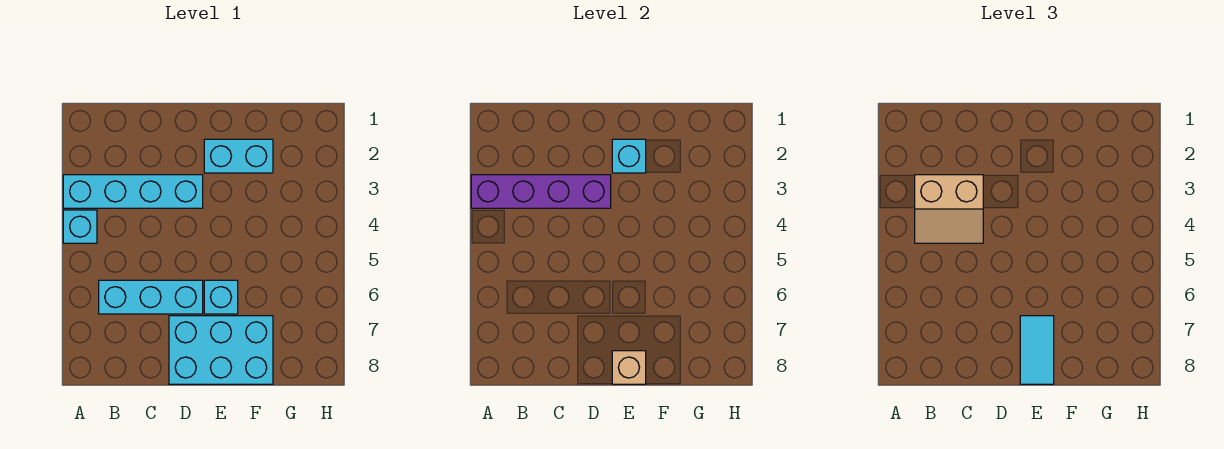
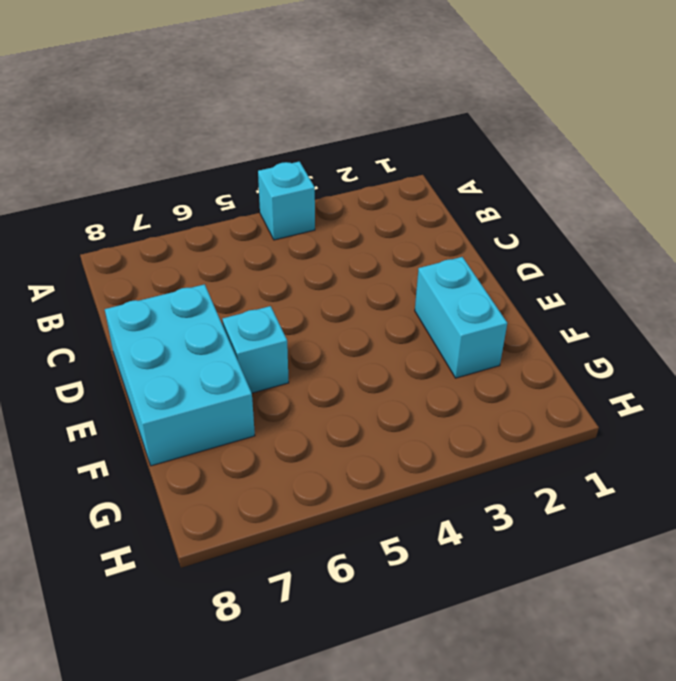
none -> cyan 1x4 brick [63,175,203,208]
none -> cyan 1x3 brick [99,280,203,314]

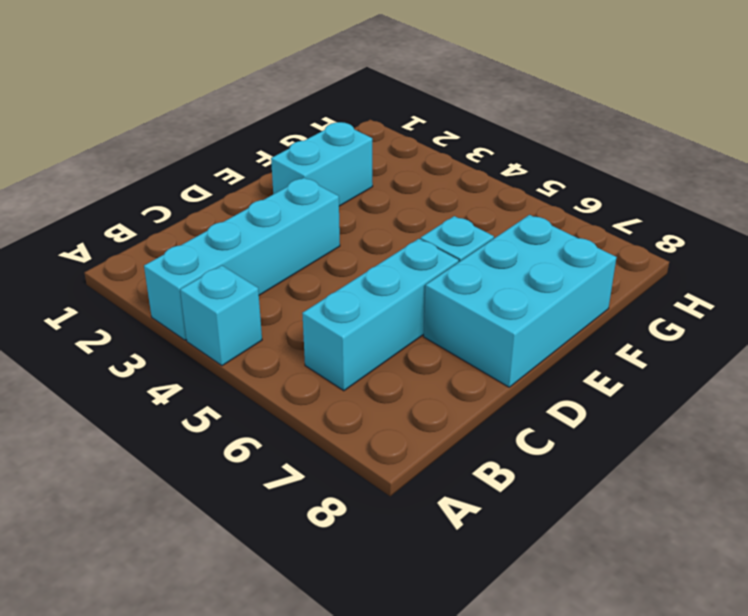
none -> purple 1x4 brick [471,175,611,208]
none -> cyan 1x1 brick [612,139,646,173]

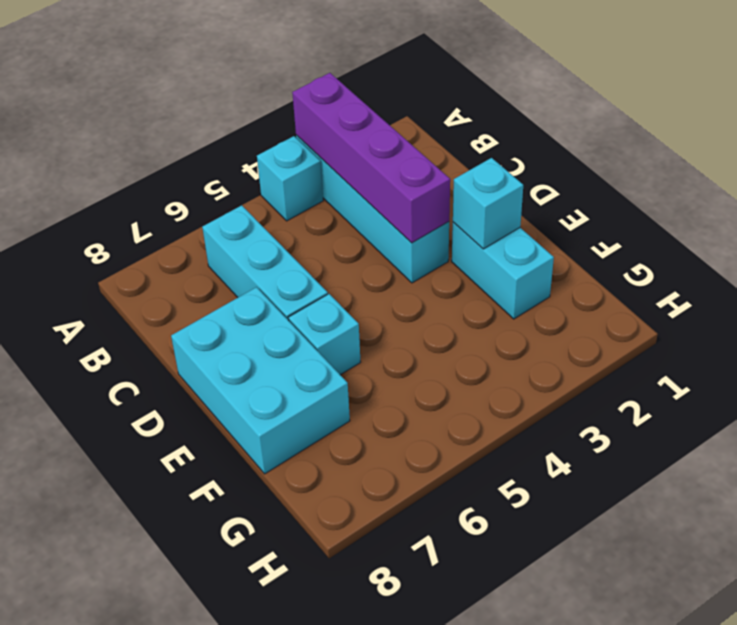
none -> tan 1x1 brick [612,351,646,384]
none -> tan 2x2 slope [915,175,983,243]

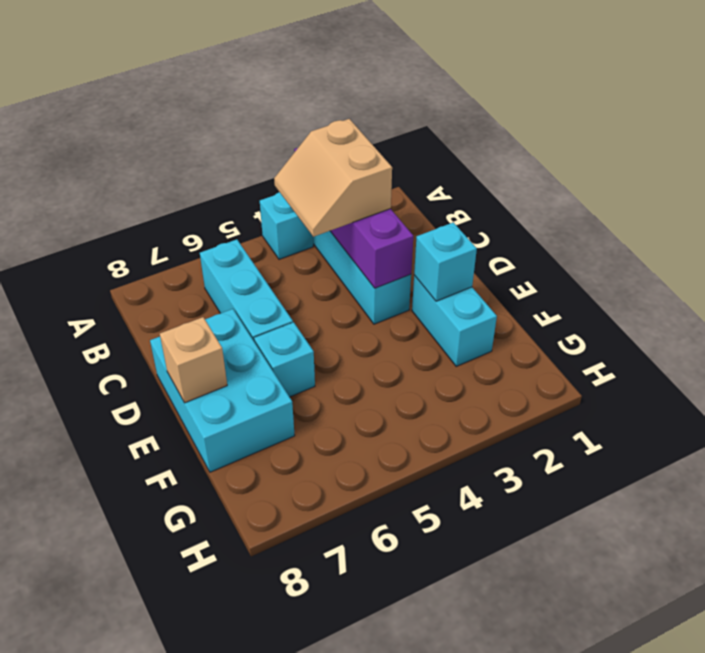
none -> cyan 1x2 tile [1020,316,1054,384]

